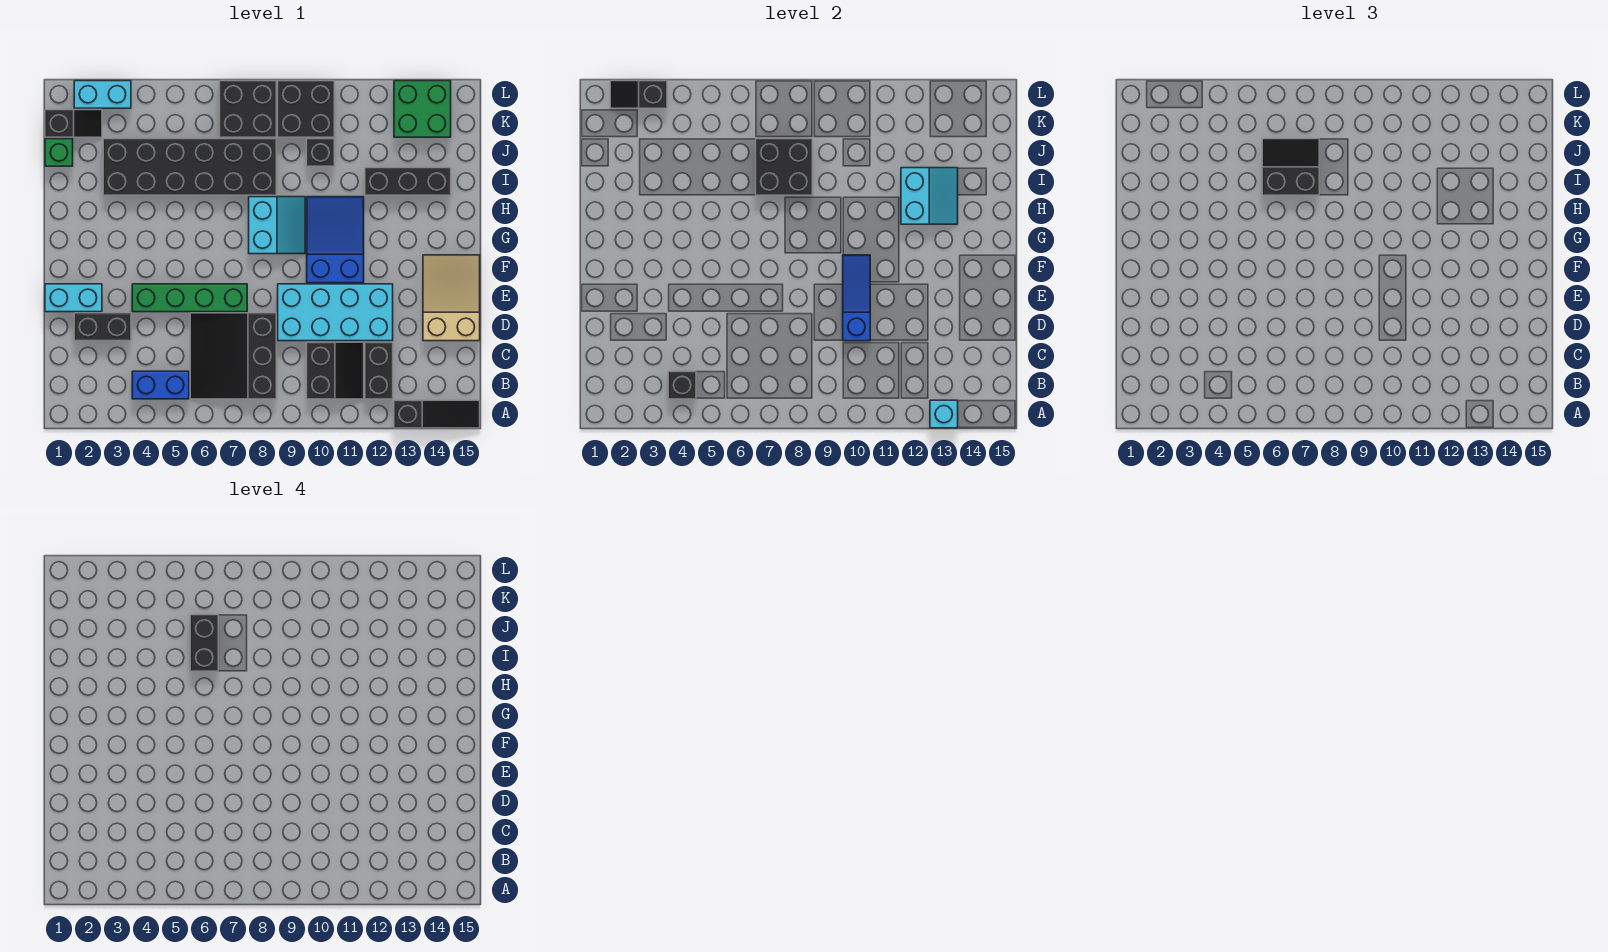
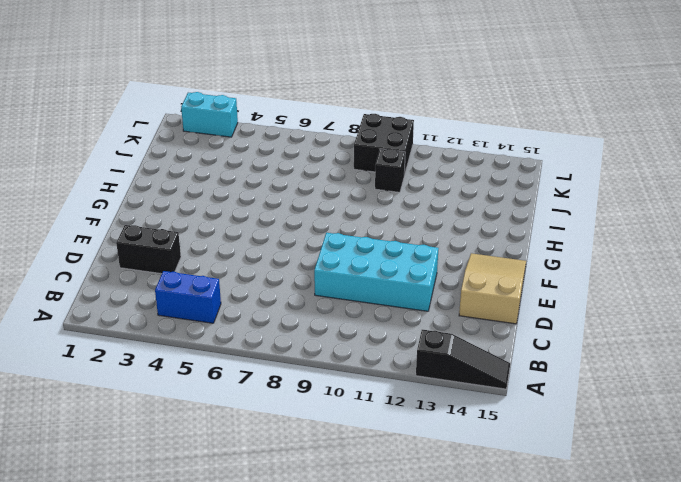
none -> black 3x3 slope [190,313,276,399]
none -> black 2x2 slope [307,342,364,399]
none -> black 1x2 brick [365,342,393,399]

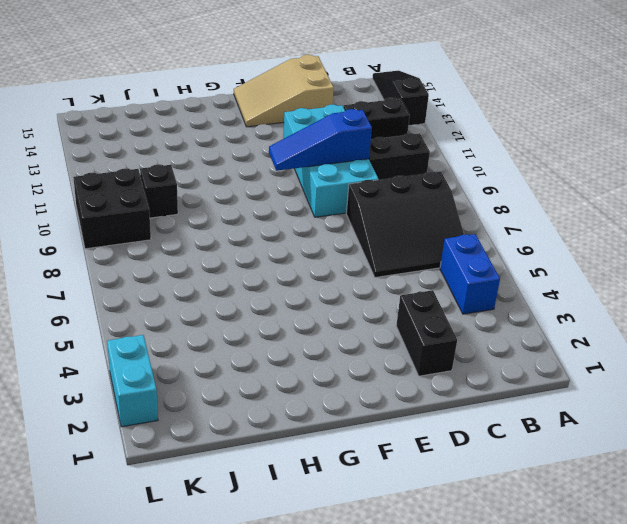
none -> cyan 1x2 brick [45,284,102,312]
none -> green 1x4 brick [132,284,247,312]
none -> blue 2x3 slope [307,197,364,283]

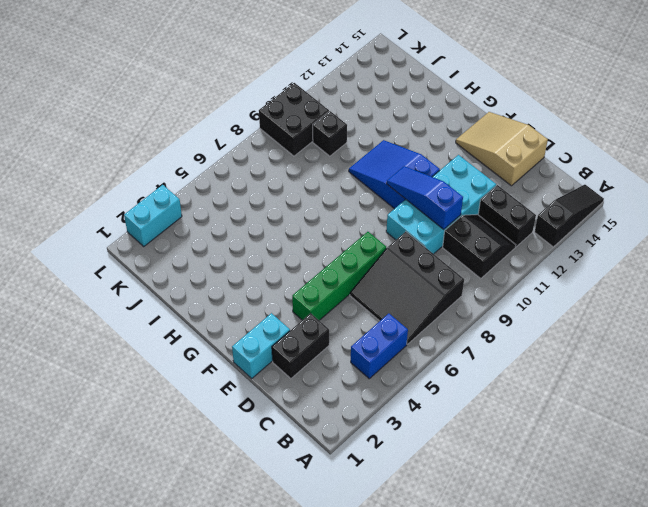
none -> cyan 2x2 slope [249,197,305,254]
none -> black 2x6 brick [103,139,276,195]
none -> black 1x3 brick [365,168,451,195]

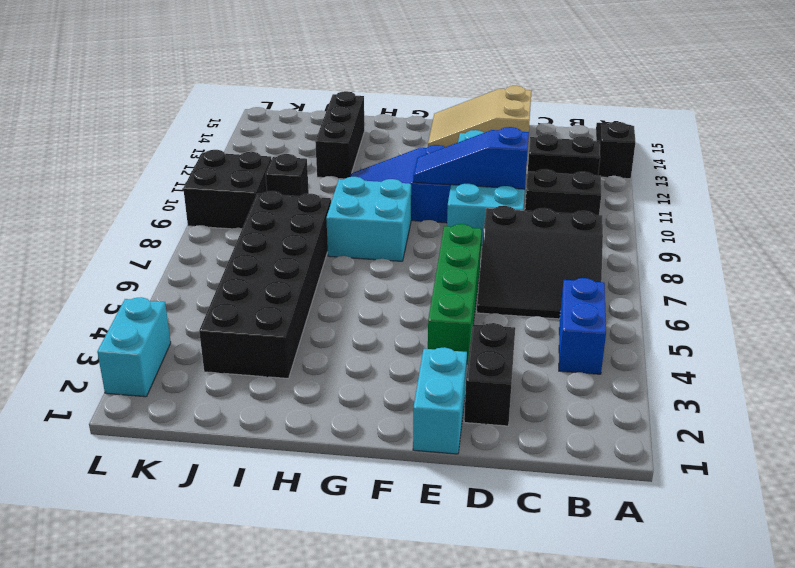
cyan 2x2 brick [326,177,411,261] -> cyan 2x2 slope [249,197,305,254]
none -> green 1x1 brick [45,139,73,166]
none -> black 1x2 slope [45,110,102,137]
none -> black 2x2 brick [220,81,276,137]

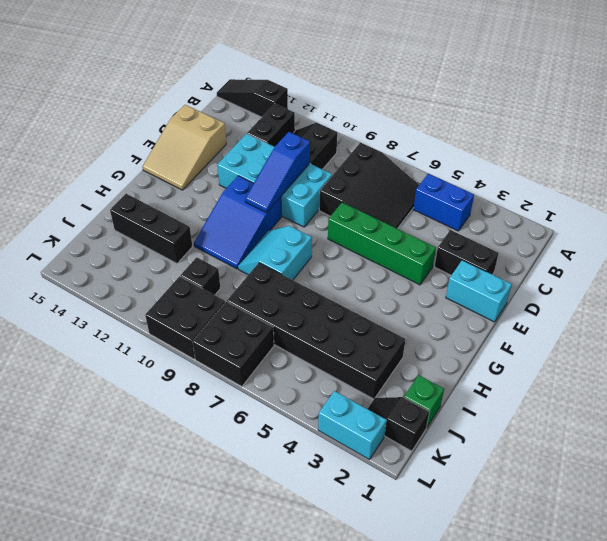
none -> green 2x2 brick [394,81,451,137]
none -> cyan 1x1 brick [930,400,958,428]
none -> black 1x1 brick [668,371,696,399]

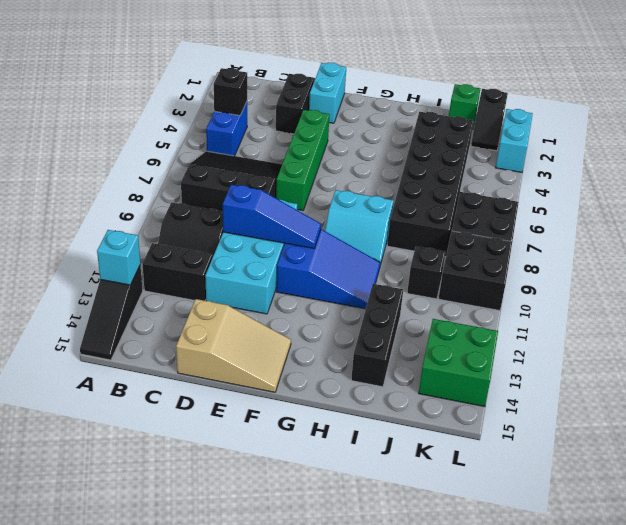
none -> cyan 2x2 slope [901,168,958,224]
none -> black 2x2 brick [756,139,812,195]
none -> black 1x2 slope [610,81,667,108]

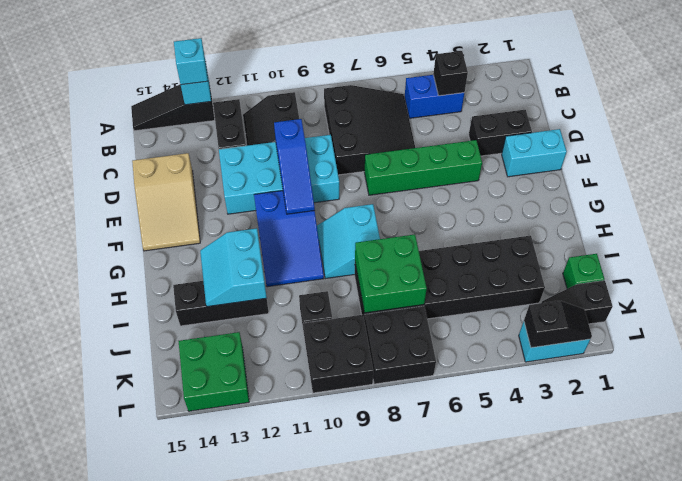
cyan 1x1 brick [174,38,208,85] -> none
green 2x2 brick [355,234,427,313] -> black 2x2 brick [756,139,812,195]
none -> black 2x2 slope [1262,139,1319,195]
none -> black 1x2 brick [190,615,218,671]

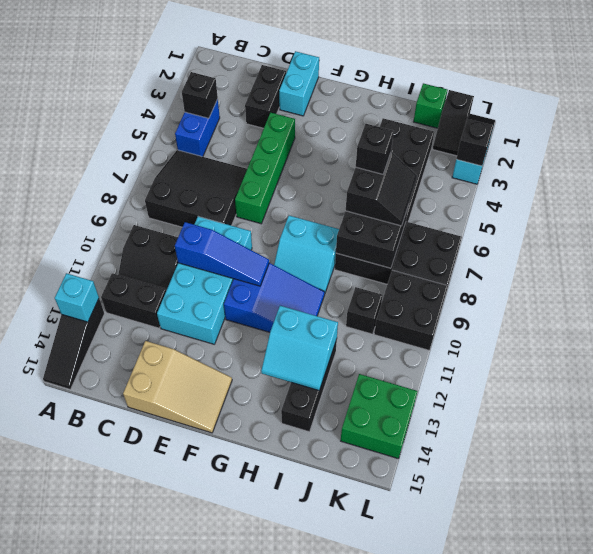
black 1x1 brick [356,124,394,174] -> black 1x2 brick [190,615,218,671]

